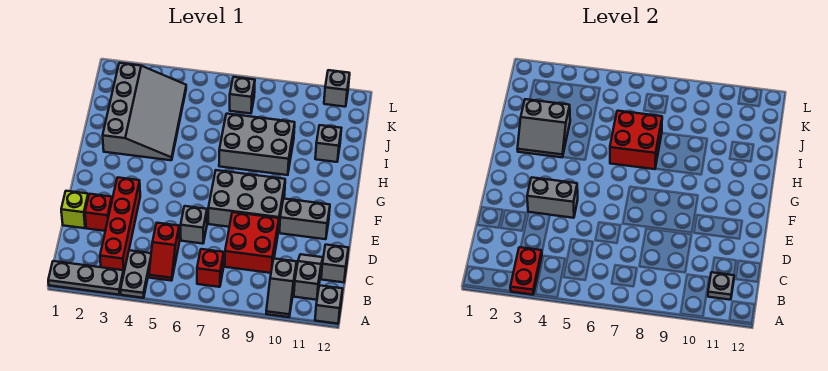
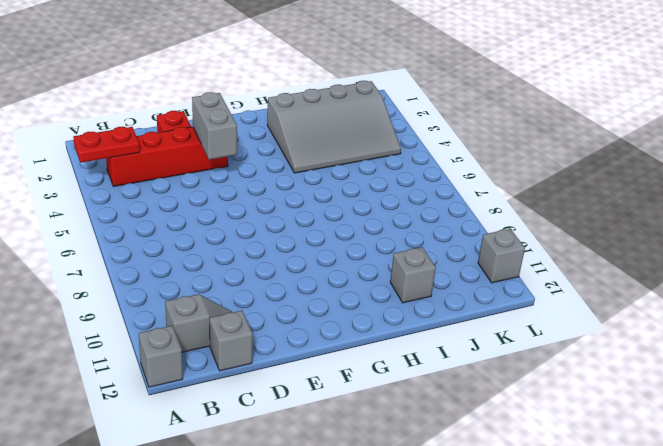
none -> grey 1x3 plate [48,261,124,295]
none -> grey 1x2 plate [121,250,151,298]
none -> grey 1x2 slope [266,259,297,317]

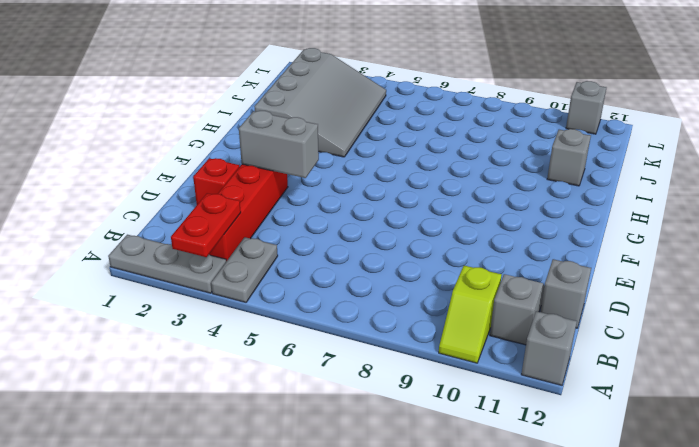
lime 1x2 slope [439,266,502,363] -> grey 1x2 slope [266,259,297,317]
none -> red 1x2 slope [149,223,180,281]
none -> red 1x1 brick [197,249,224,287]
none -> red 2x2 brick [225,212,279,273]

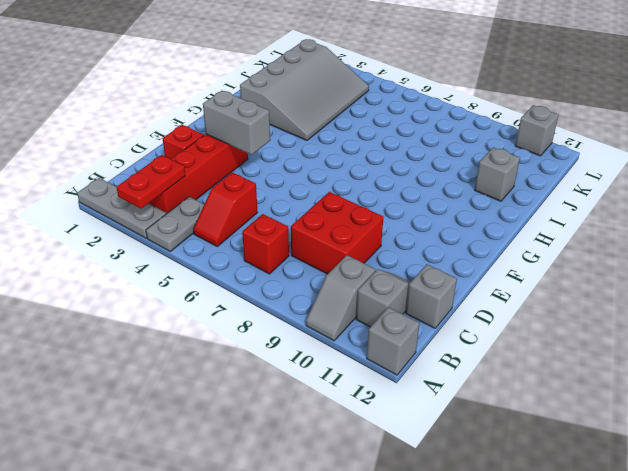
none -> lime 1x1 brick [61,191,88,228]
none -> grey 1x1 brick [181,206,207,244]
none -> grey 2x3 brick [208,170,285,232]

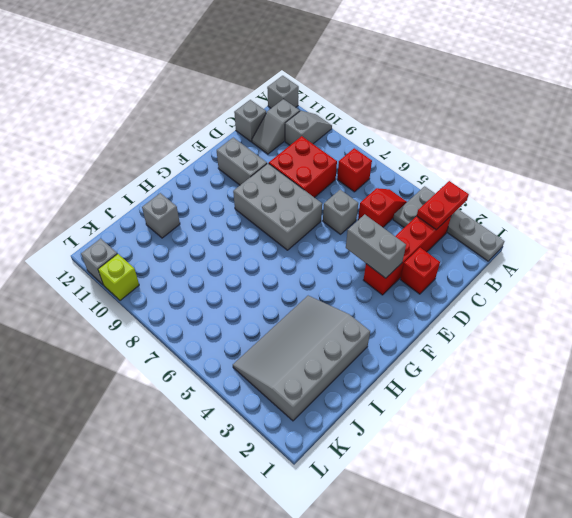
lime 1x1 brick [98,254,139,301] -> lime 1x1 brick moved to [61,191,88,228]
none -> grey 2x3 brick [219,114,295,175]
none -> grey 1x1 brick [230,77,255,114]
none -> grey 1x1 plate [708,272,734,300]

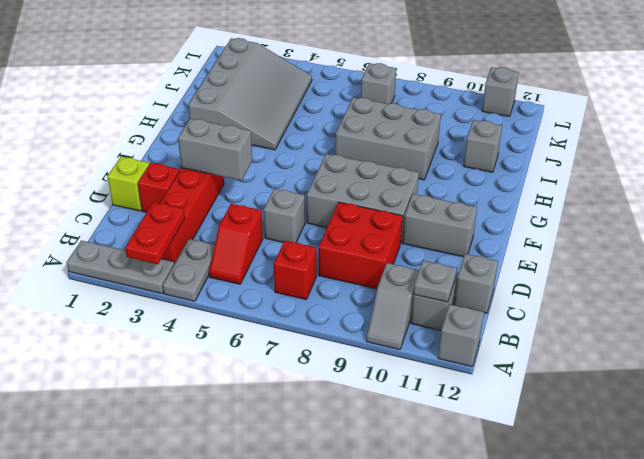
none -> grey 2x2 slope [517,99,570,157]
none -> red 2x2 brick [610,111,662,169]

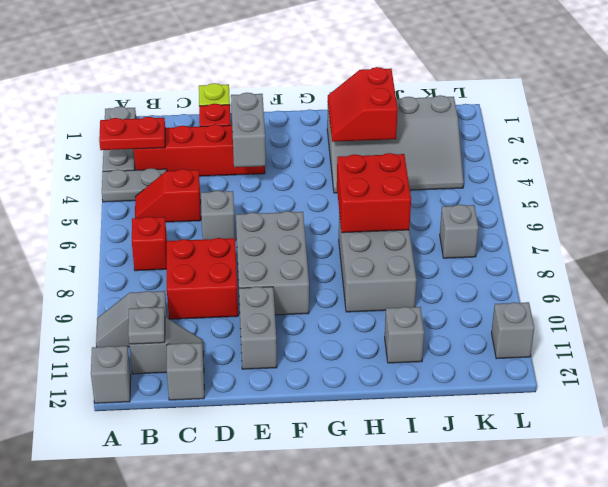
red 2x2 slope [328,67,398,142] -> grey 2x2 slope [517,99,570,157]

